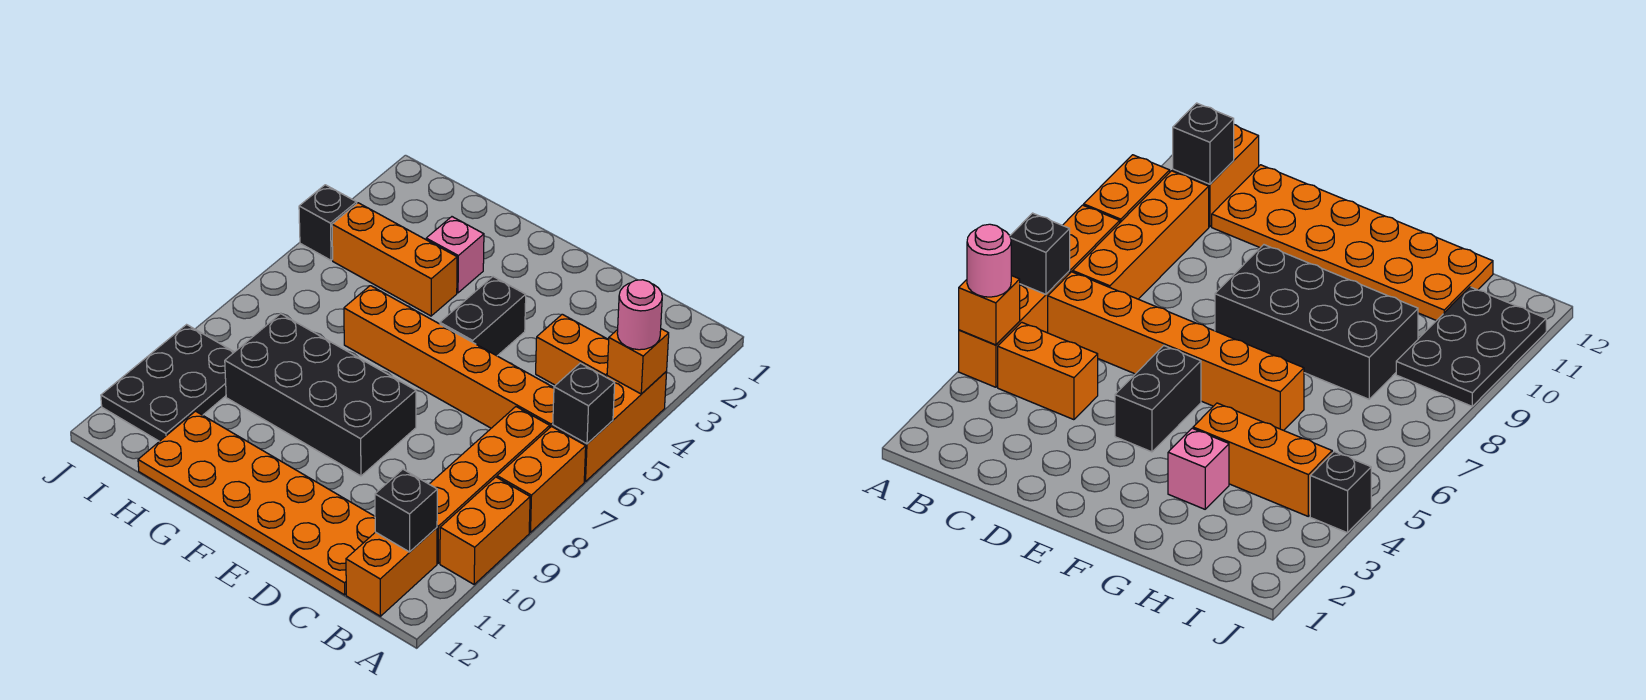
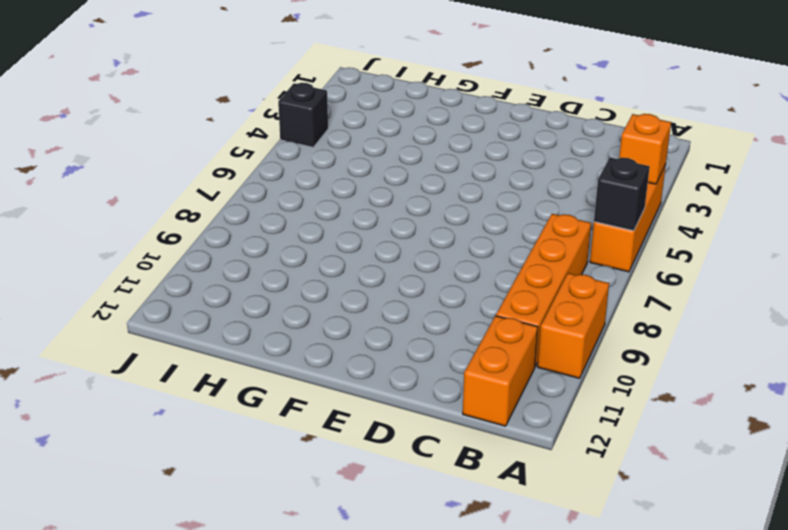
none -> orange 1x2 brick [497,427,586,533]
none -> orange 1x2 brick [536,314,609,385]
none -> orange 1x6 brick [344,286,554,428]

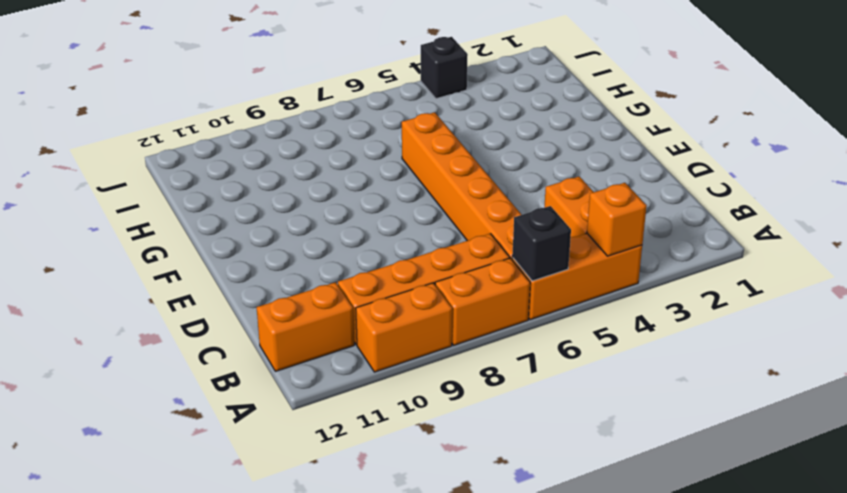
none -> orange 2x6 plate [138,411,375,595]
none -> black 1x2 brick [440,277,526,356]
none -> black 2x4 brick [225,314,416,476]

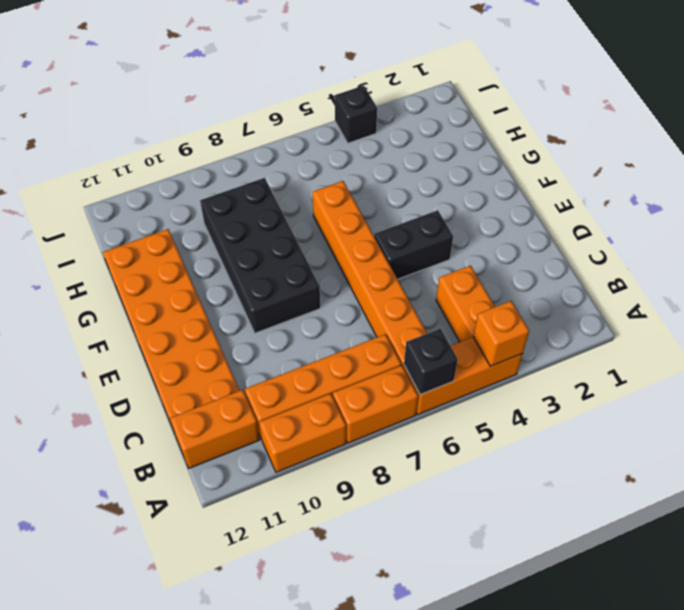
none -> pink 1x1 brick [426,217,484,293]
none -> orange 1x3 brick [332,203,457,316]
none -> black 2x3 plate [101,325,234,441]

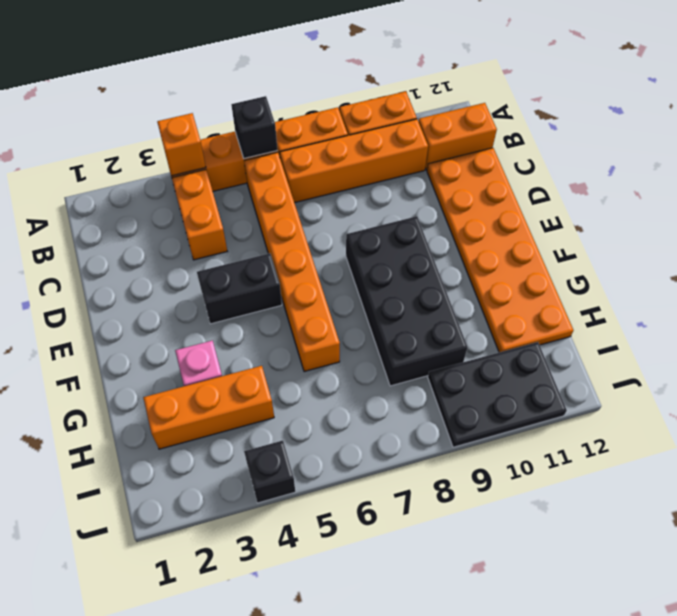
orange 1x3 brick [143,366,274,449] -> orange 1x3 brick turned to [332,203,457,316]
none -> black 1x1 brick [375,469,437,552]
none -> pink 1x1 round brick [617,280,662,350]

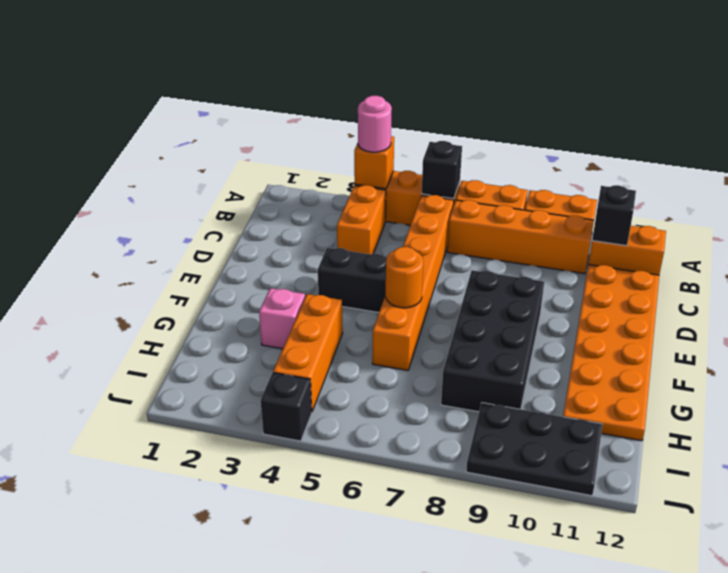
orange 1x1 round brick [386,247,423,308] -> none

